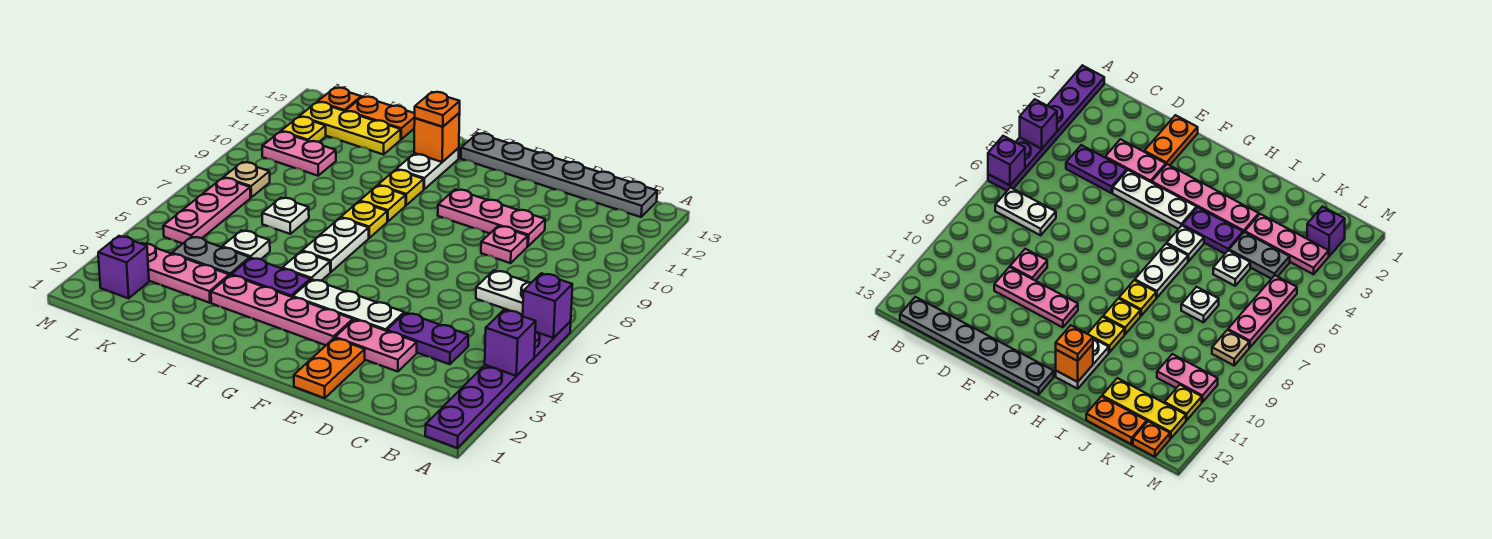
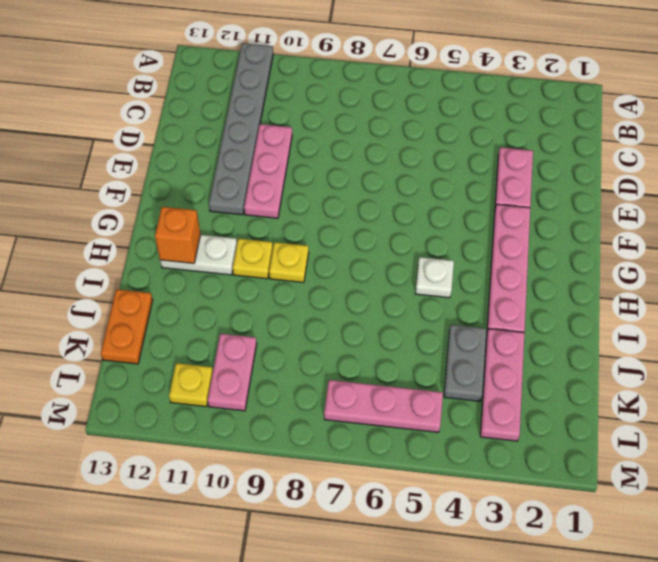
grey 1x6 plate [209,43,273,215] -> grey 1x6 plate moved to [461,133,657,217]
none -> purple 1x6 plate [425,321,571,448]
none -> white 1x2 plate [476,270,532,315]
none -> purple 1x2 plate [387,313,468,364]
none -> pink 1x1 plate [481,226,528,263]

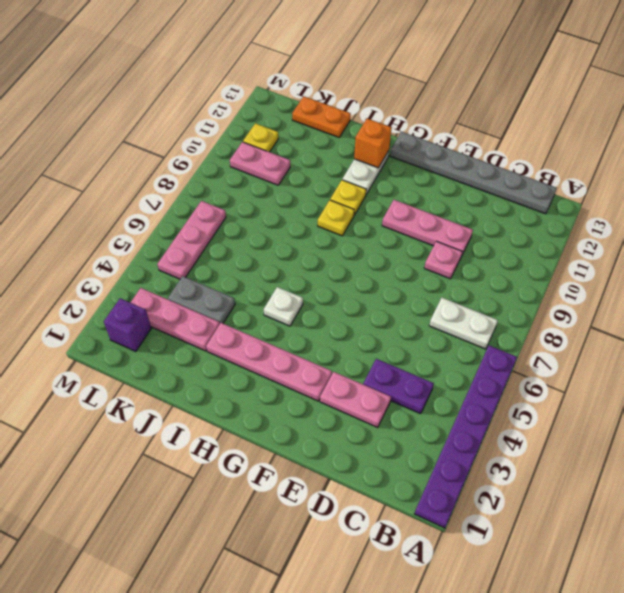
none -> orange 1x2 plate [294,338,365,398]
none -> white 1x3 plate [293,279,404,331]
none -> purple 1x2 plate [232,258,310,297]
none -> white 1x2 plate [302,218,369,272]

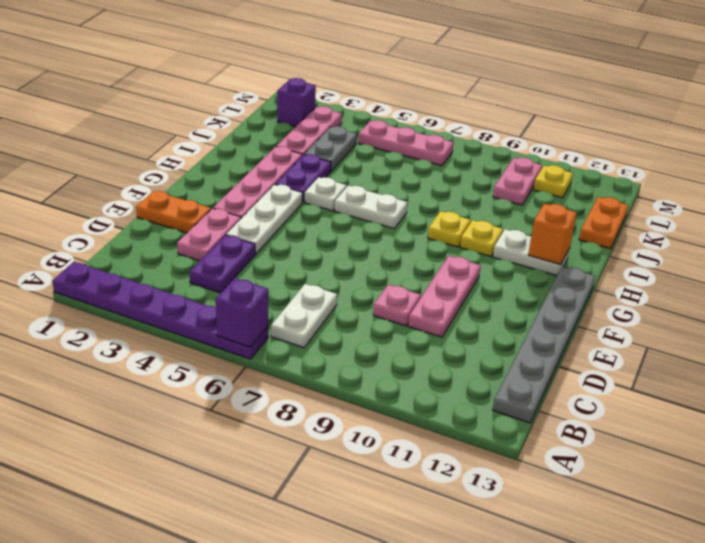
none -> yellow 1x1 plate [341,202,387,238]
none -> white 1x1 plate [222,230,270,259]
none -> white 1x1 plate [262,198,309,234]
none -> yellow 1x3 plate [299,102,401,155]

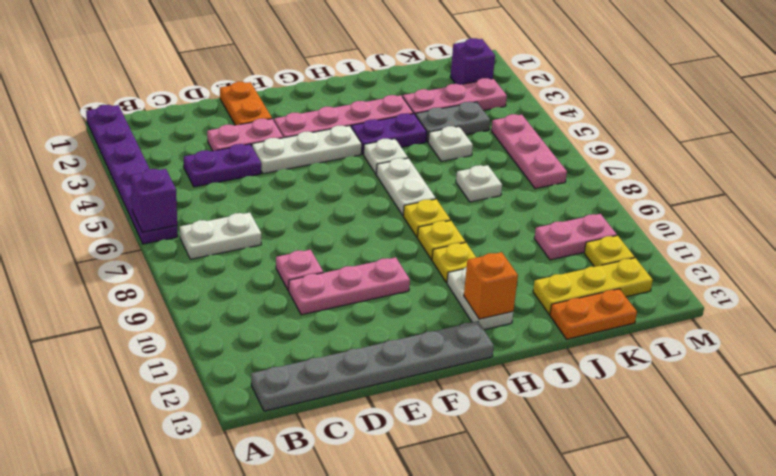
none -> tan 1x1 plate [224,162,270,197]
none -> orange 1x1 plate [318,88,361,111]
none -> purple 1x1 brick [485,310,536,376]
none -> orange 1x1 plate [415,92,460,127]

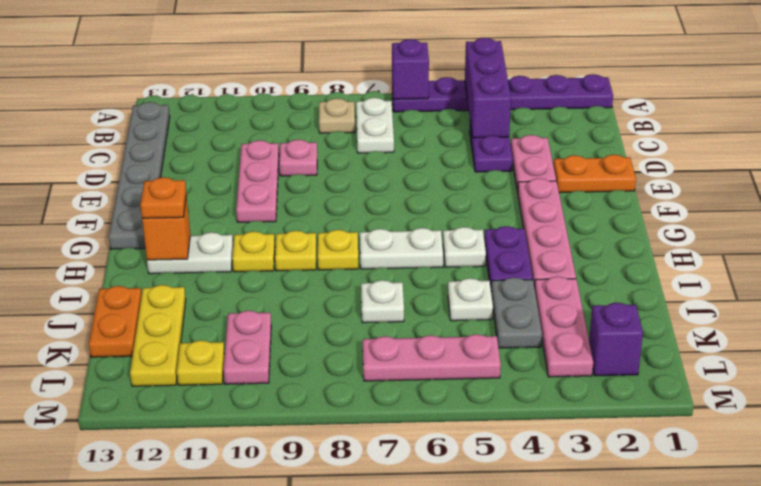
purple 1x3 brick [465,38,511,138] -> purple 1x1 brick [485,310,536,376]
tan 1x1 plate [319,98,355,133] -> tan 1x1 plate moved to [224,162,270,197]
none -> white 1x3 plate [293,279,404,331]
none -> orange 1x1 plate [318,88,361,111]

